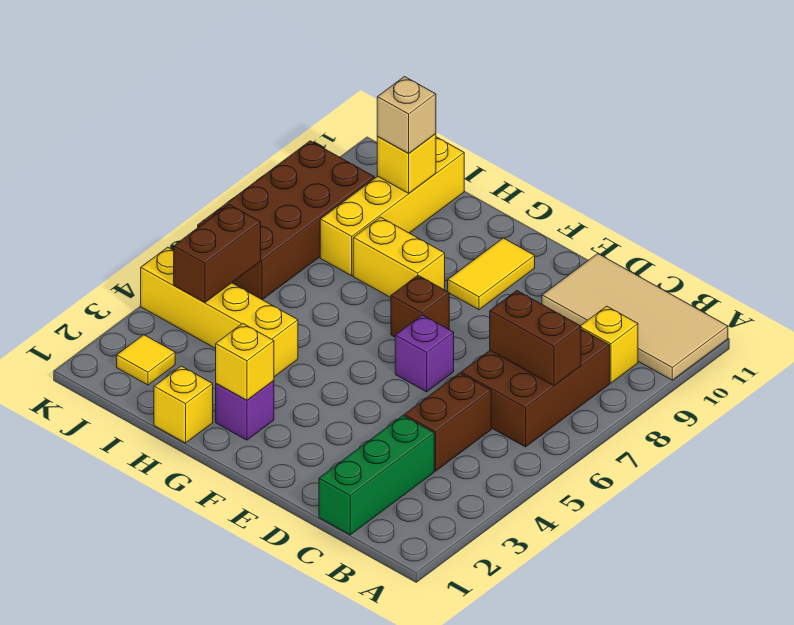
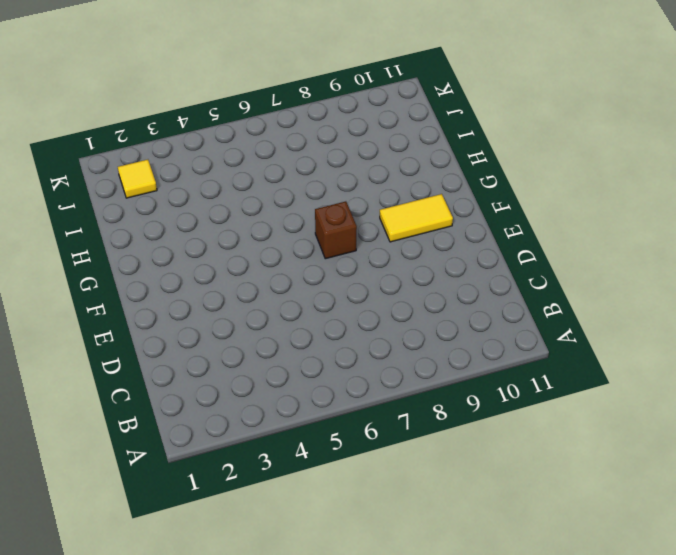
none -> tan 2x4 tile [542,254,728,380]
none -> brown 2x3 brick [461,329,610,447]
none -> yellow 1x1 brick [581,306,638,383]

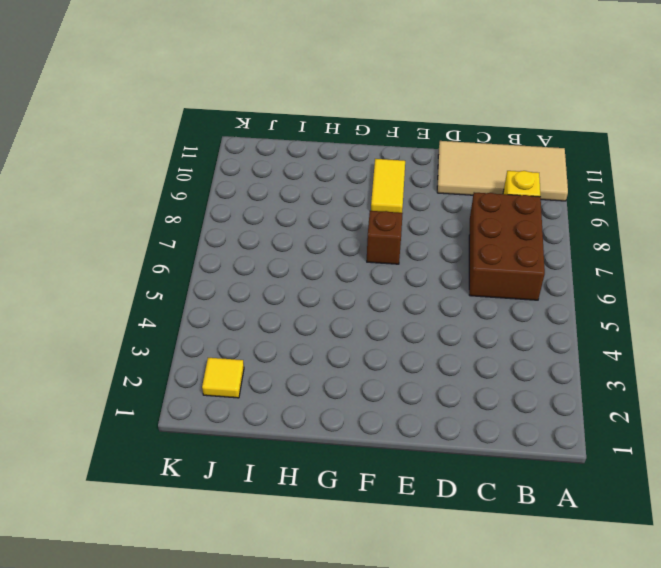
none -> green 1x3 brick [319,416,434,535]
none -> brown 1x2 brick [404,373,491,471]
none -> purple 1x1 brick [395,315,454,392]

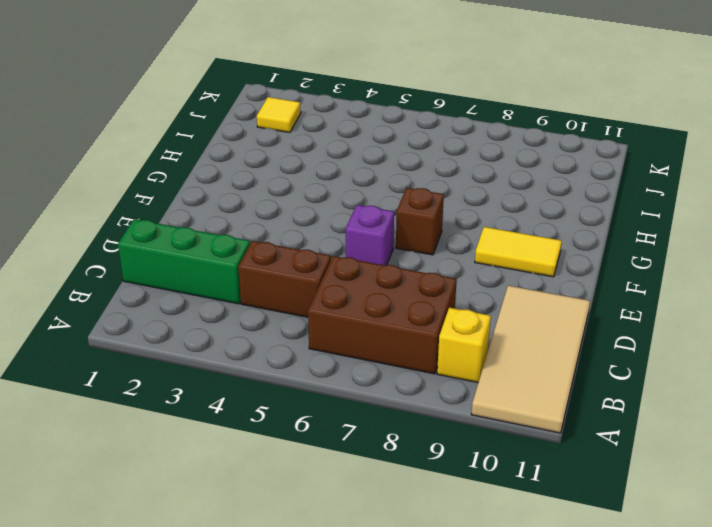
none -> purple 1x1 brick [216,381,274,440]
none -> yellow 1x2 brick [353,217,445,298]
none -> yellow 1x1 brick [154,366,213,443]

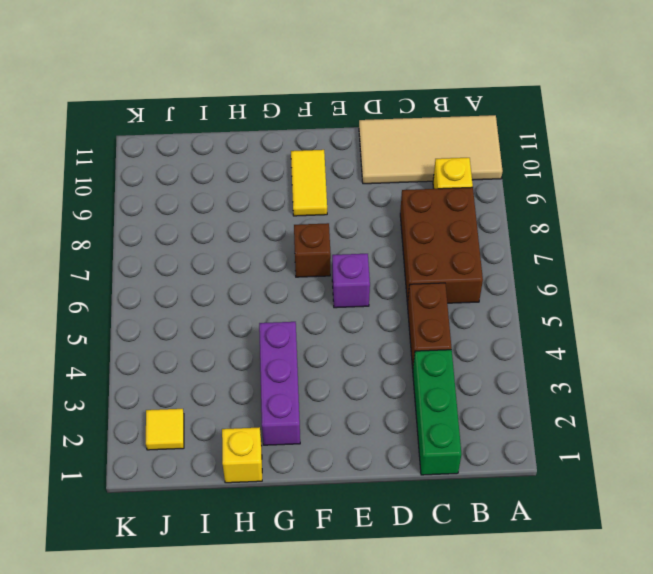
purple 1x3 brick [259,322,300,445] -> purple 1x1 brick [216,381,274,440]
none -> yellow 1x2 brick [353,217,445,298]
none -> yellow 1x4 brick [141,247,298,377]
none -> yellow 1x4 brick [320,137,464,276]

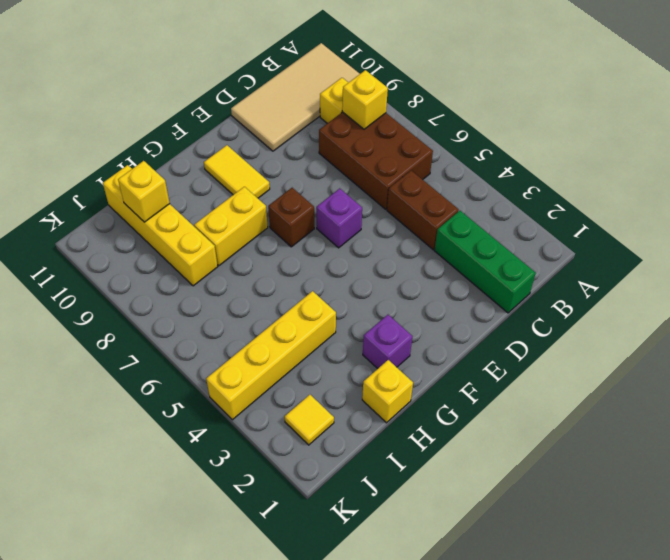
yellow 1x1 brick [342,70,388,129] -> yellow 1x1 brick moved to [216,323,274,400]
none -> brown 2x4 brick [198,141,374,300]
none -> brown 1x2 brick [490,291,581,386]
none -> brown 1x2 brick [174,204,261,303]

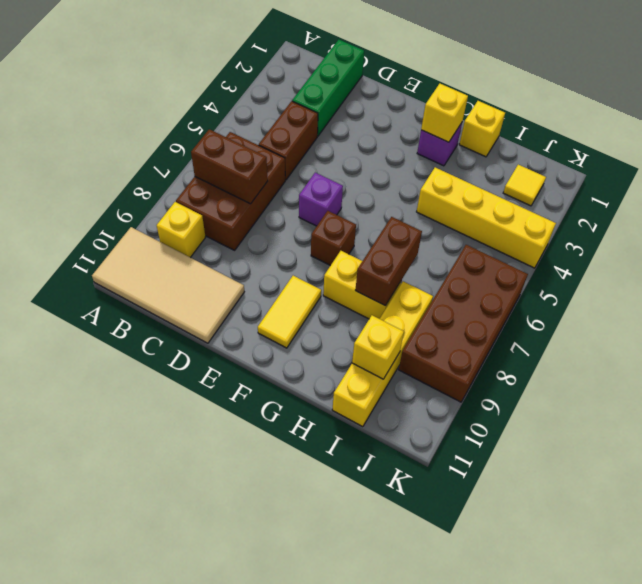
brown 1x2 brick [355,217,422,306] -> brown 1x2 brick moved to [174,204,261,303]
none -> tan 1x1 brick [377,77,436,154]

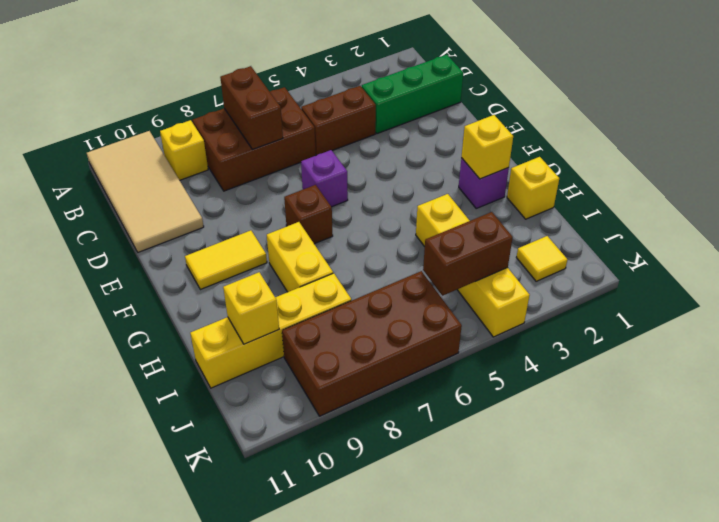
none -> tan 1x1 brick [377,77,436,154]

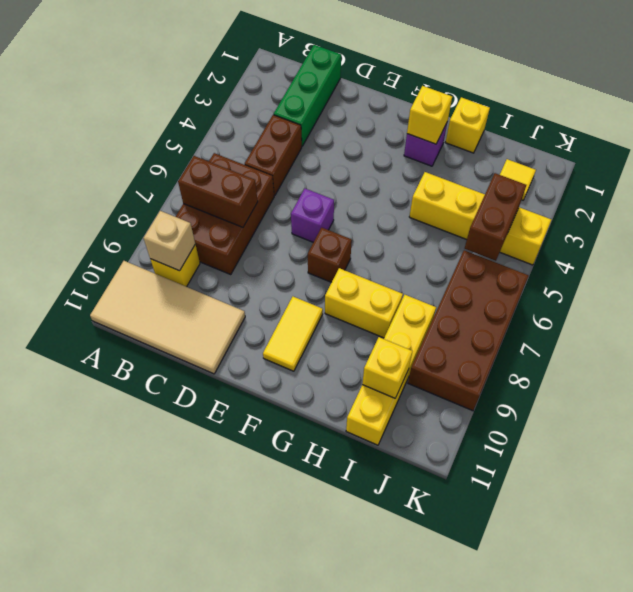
tan 1x1 brick [144,211,195,271] -> tan 1x1 brick moved to [377,77,436,154]

